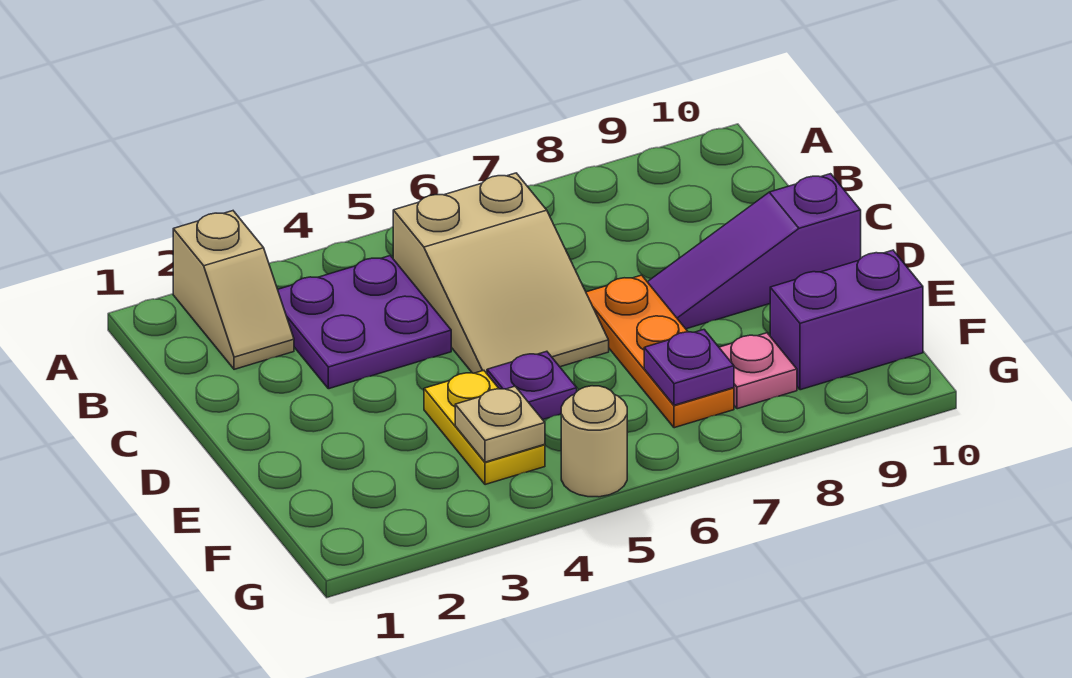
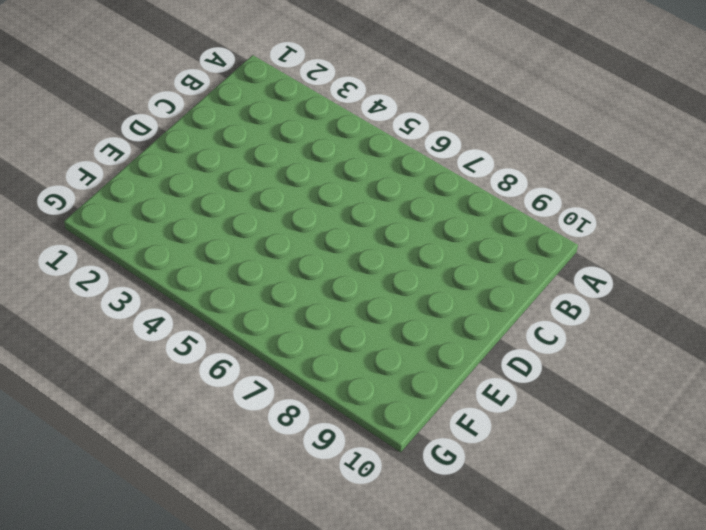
none -> tan 1x2 slope [173,211,294,369]
none -> purple 2x2 plate [278,256,451,389]
none -> tan 2x3 slope [393,173,609,373]

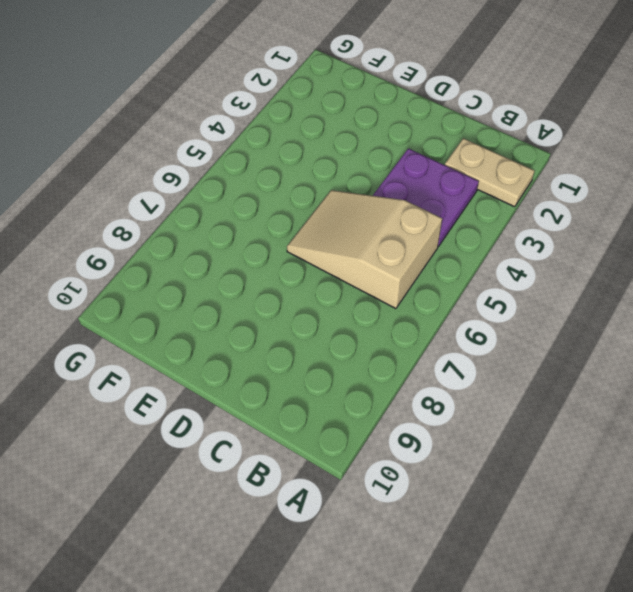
tan 1x2 plate [445,138,534,207] -> tan 1x2 slope [173,211,294,369]
none -> orange 1x3 plate [586,275,734,428]
none -> purple 1x3 slope [648,174,861,329]
none -> yellow 1x2 plate [424,370,545,485]

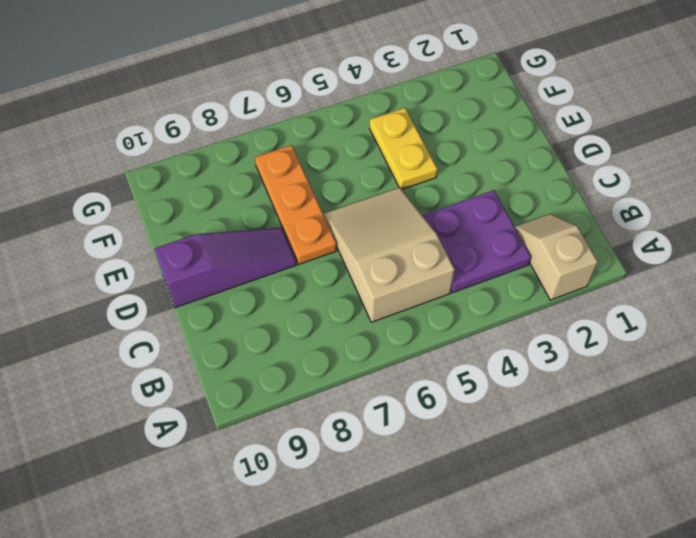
none -> purple 1x1 plate [487,351,577,420]
none -> pink 1x1 plate [719,333,797,409]
none -> purple 1x2 brick [770,250,923,390]

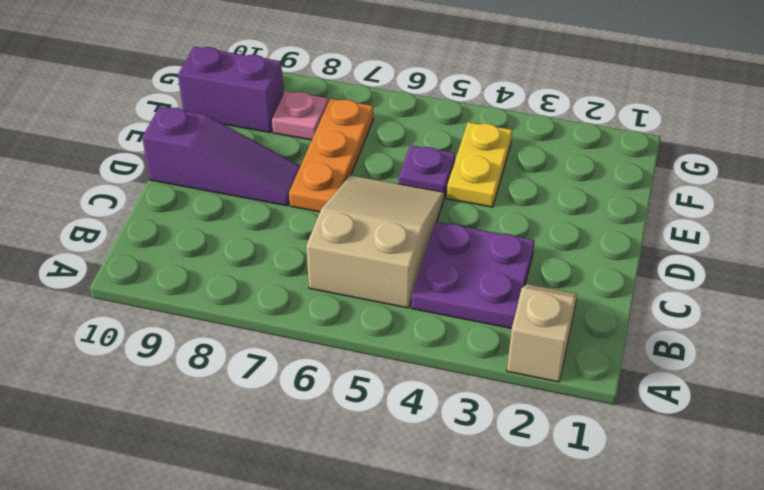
none -> tan 1x1 round brick [561,386,627,497]
none -> tan 1x1 plate [455,386,545,462]
none -> purple 1x1 plate [644,330,734,405]

